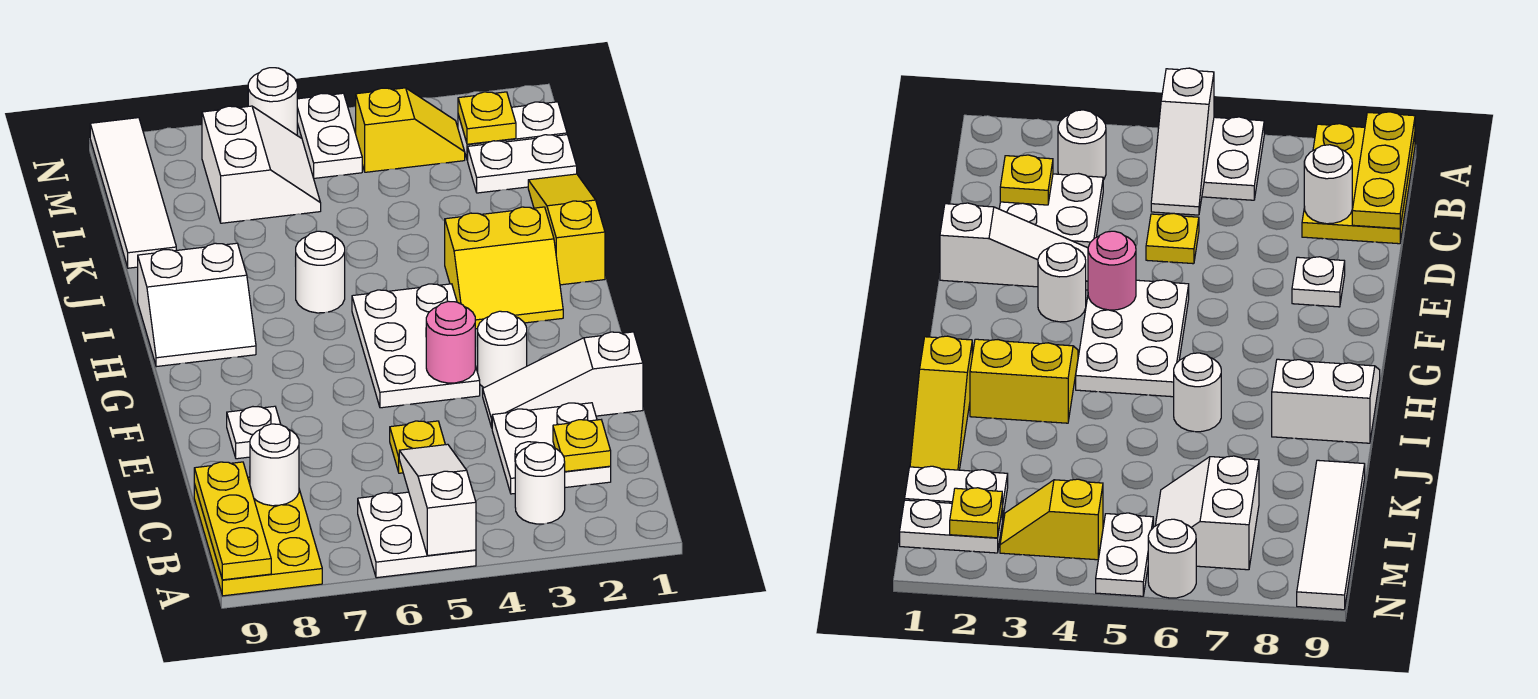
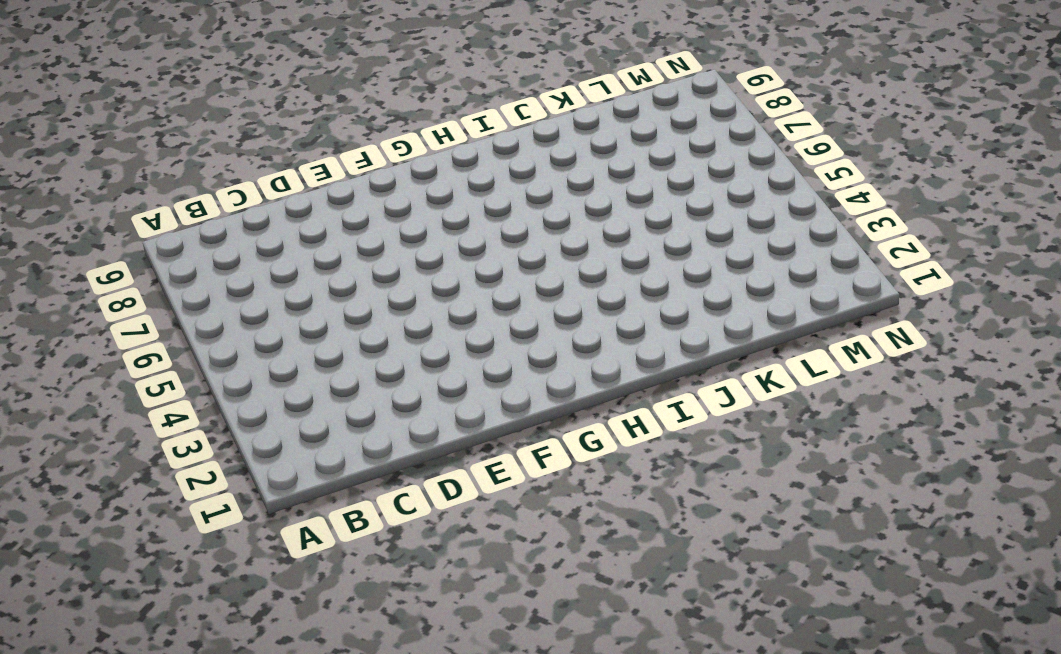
none -> white 2x2 plate [358,492,476,578]
none -> yellow 2x3 plate [194,477,322,596]
none -> white 1x1 round brick [515,442,565,524]

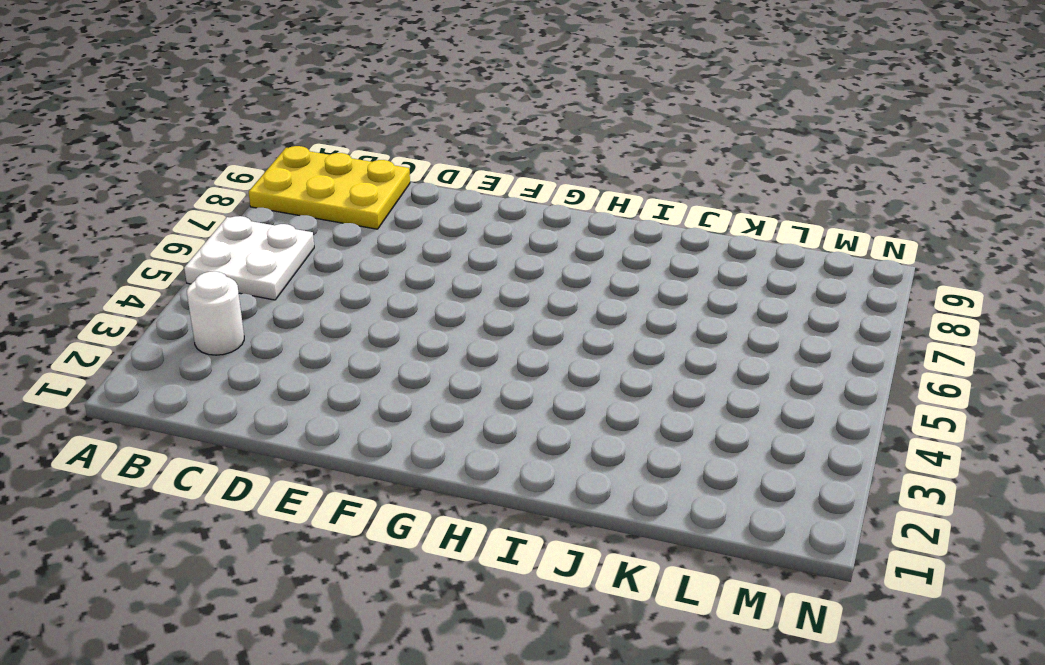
none -> white 2x2 plate [492,403,611,494]
none -> yellow 1x1 plate [390,421,445,473]
none -> white 1x3 slope [483,332,643,427]

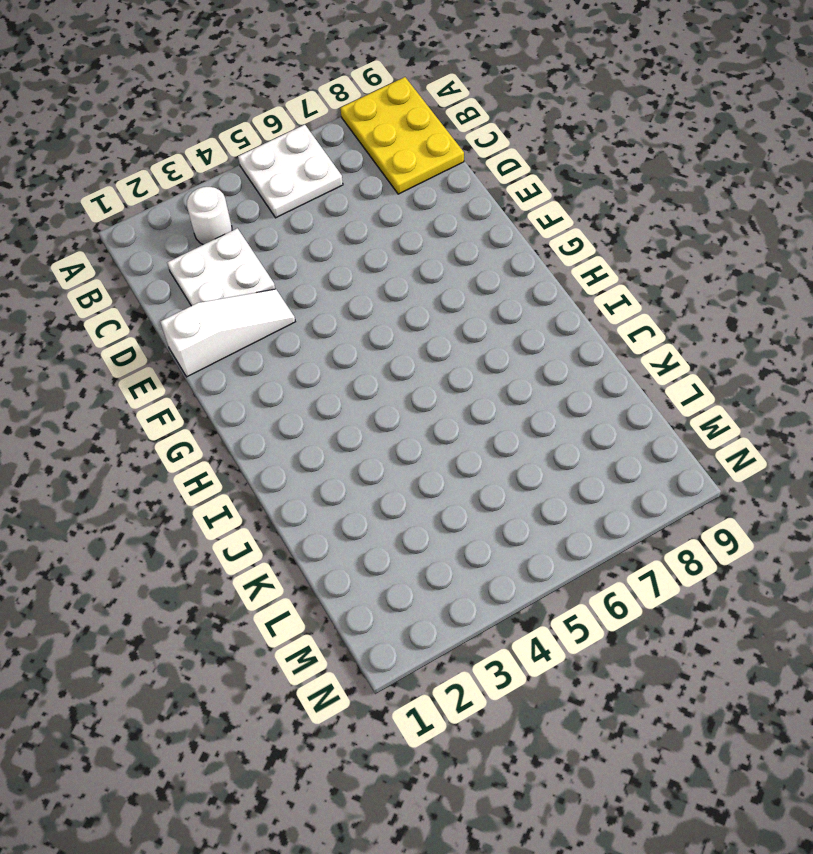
none -> yellow 1x1 plate [390,421,445,473]
none -> white 1x1 plate [227,406,281,459]
none -> white 1x1 round brick [477,311,527,388]

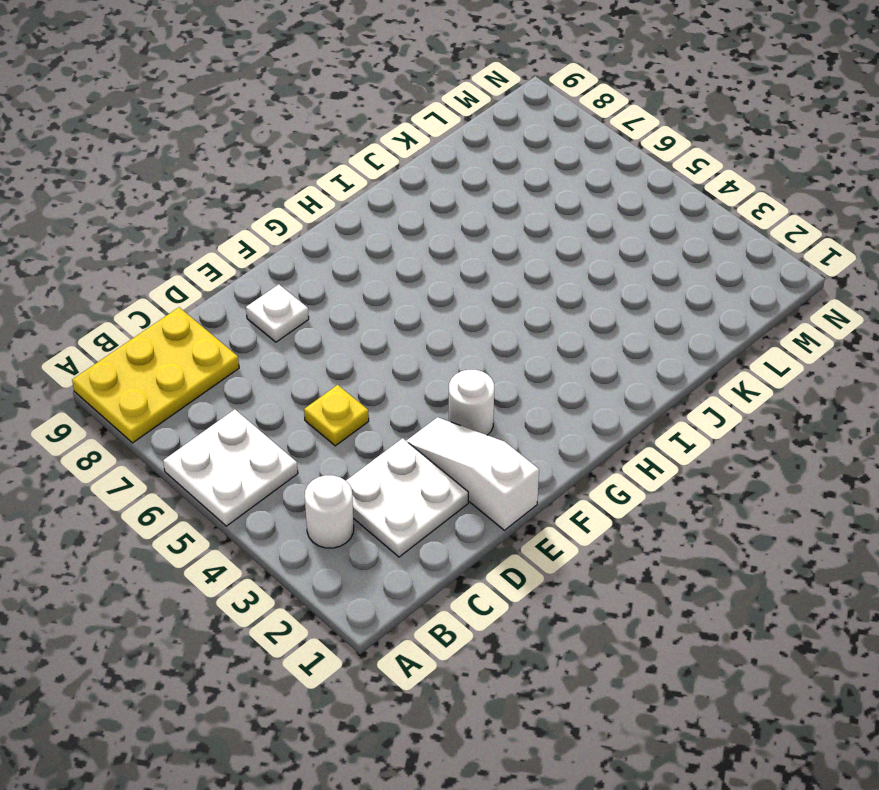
none -> white 2x3 plate [352,284,480,408]
none -> yellow 2x2 slope [445,207,563,329]
none -> white 2x2 slope [138,243,256,367]

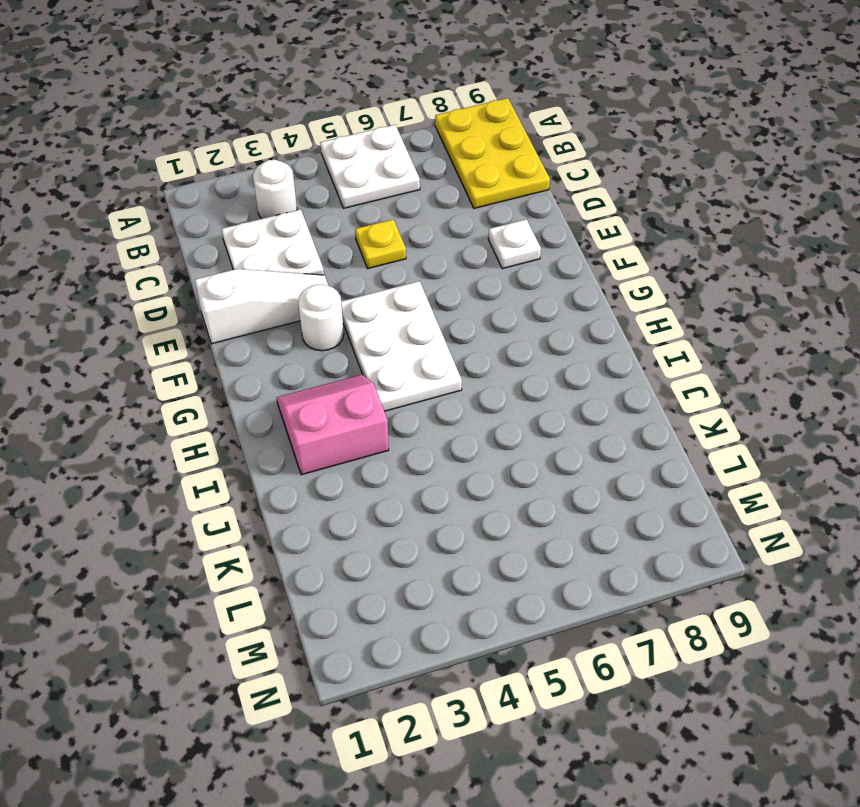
pink 2x2 slope [277,375,389,475] -> yellow 2x2 slope [445,207,563,329]
none -> white 2x2 slope [138,243,256,367]
none -> yellow 1x3 slope [528,174,605,285]
none -> white 1x1 round brick [295,231,345,313]

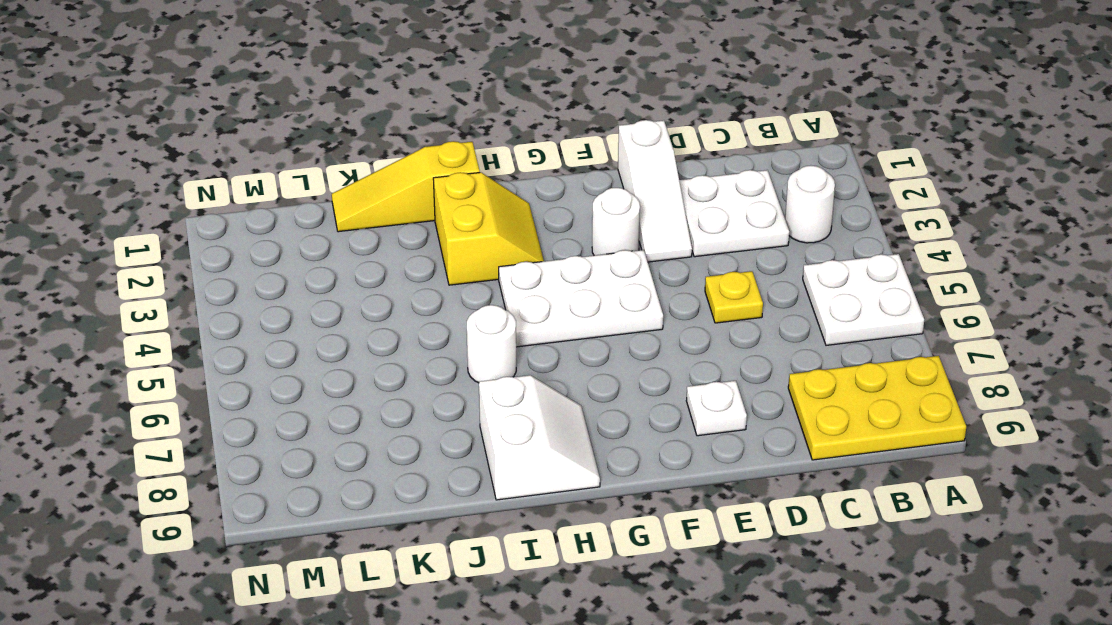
none -> white 1x4 tile [90,118,176,268]
none -> white 1x2 plate [468,135,577,193]
none -> white 2x2 slope [202,106,321,223]

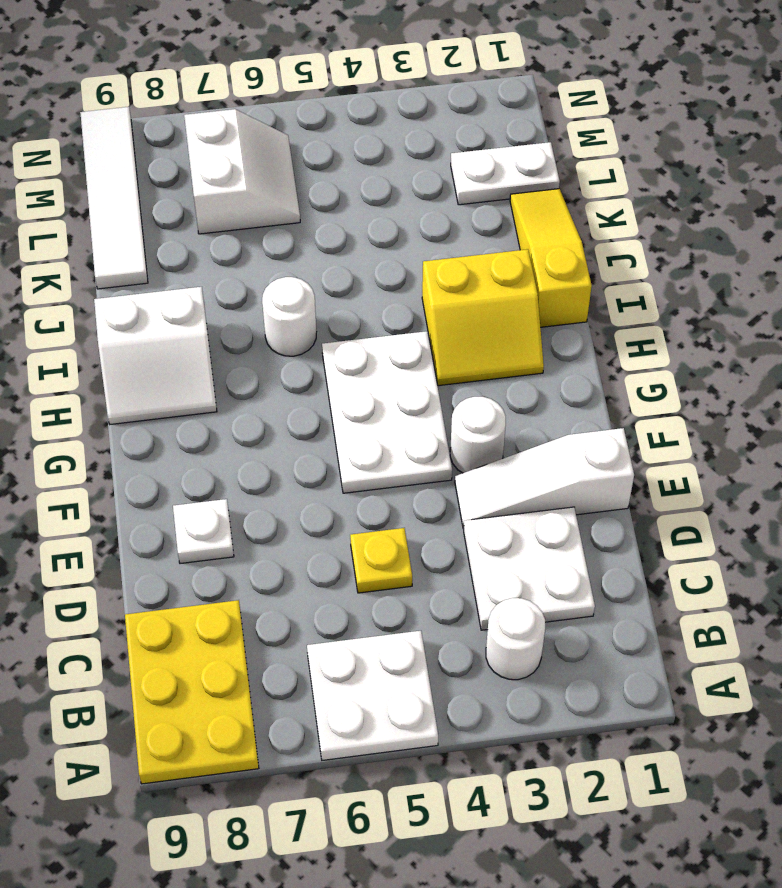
none -> white 1x2 plate [458,102,567,160]
none -> yellow 1x2 slope [356,88,465,172]
none -> white 1x2 plate [297,93,362,178]

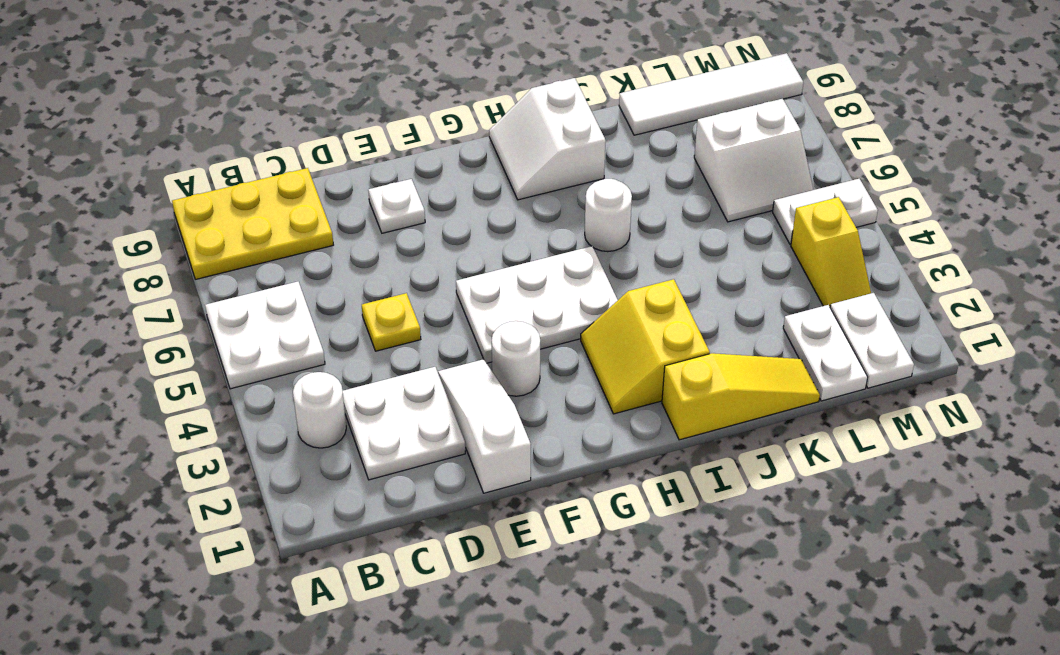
none -> white 1x1 round brick [248,68,297,135]
none -> white 1x3 slope [399,444,476,556]
none -> yellow 1x3 plate [194,462,271,580]

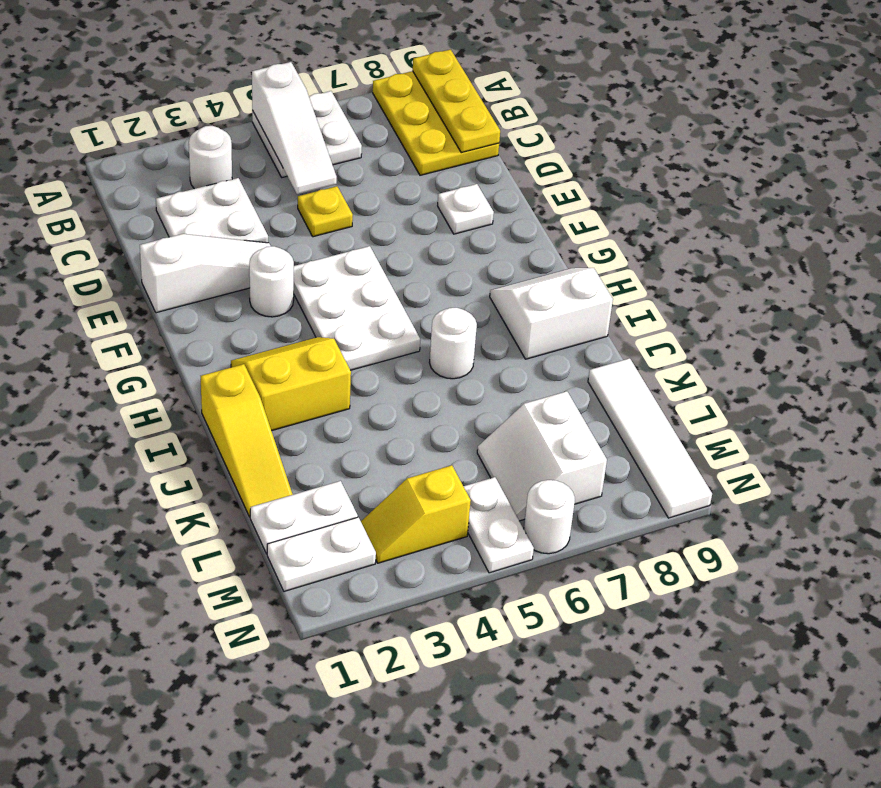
none -> yellow 1x1 plate [553,420,611,472]
none -> white 1x1 round brick [250,424,299,506]
none -> pink 1x1 round brick [426,301,475,383]

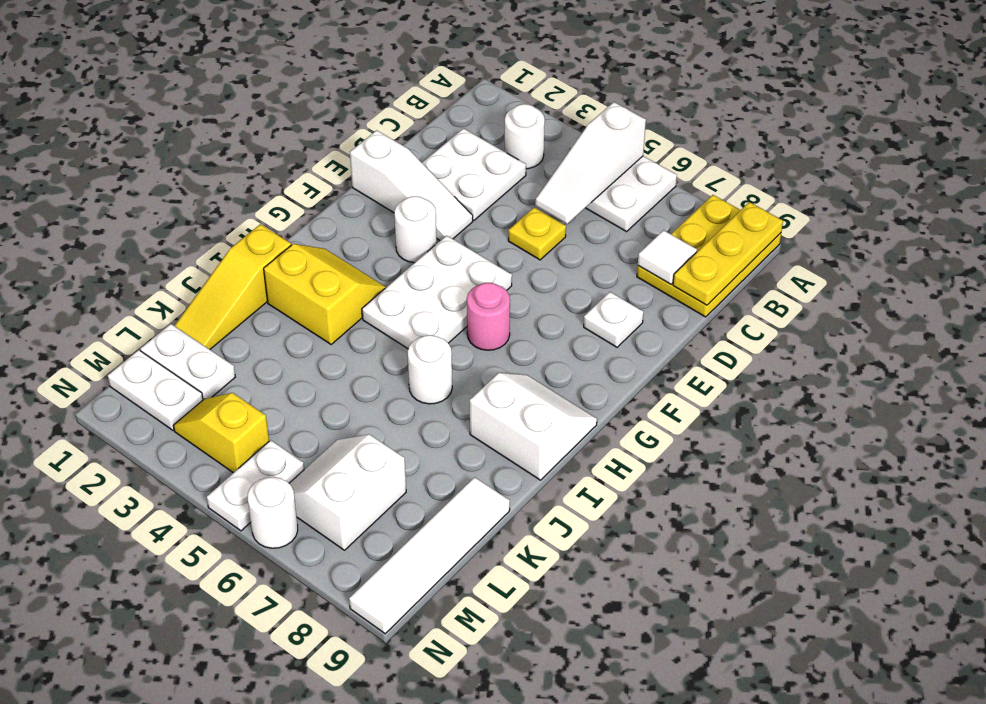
white 1x1 tile [638,230,697,284] -> white 1x1 round brick [250,424,299,506]
pink 1x1 round brick [467,283,510,350] -> pink 1x1 round brick moved to [426,301,475,383]
none -> yellow 1x1 plate [553,420,611,472]
none -> yellow 1x1 plate [458,92,516,144]

